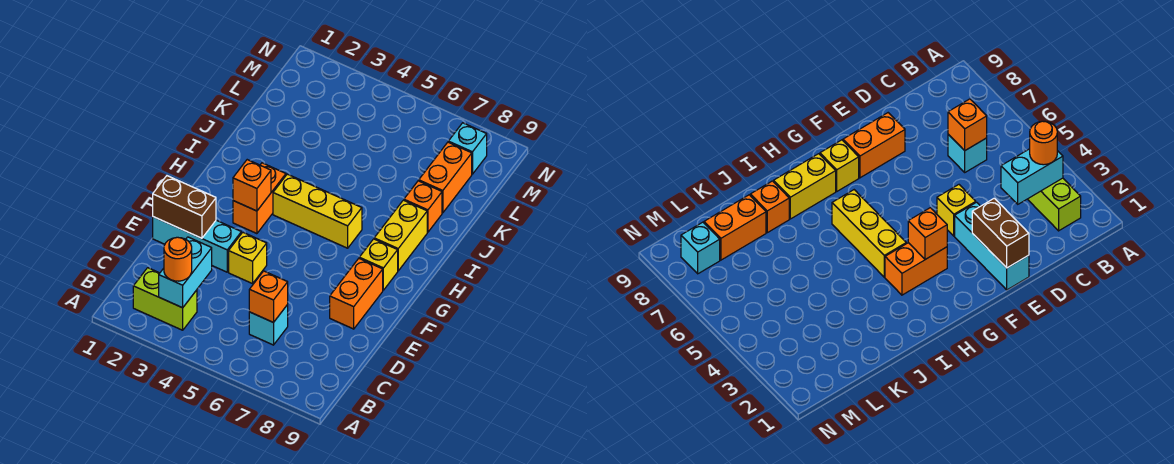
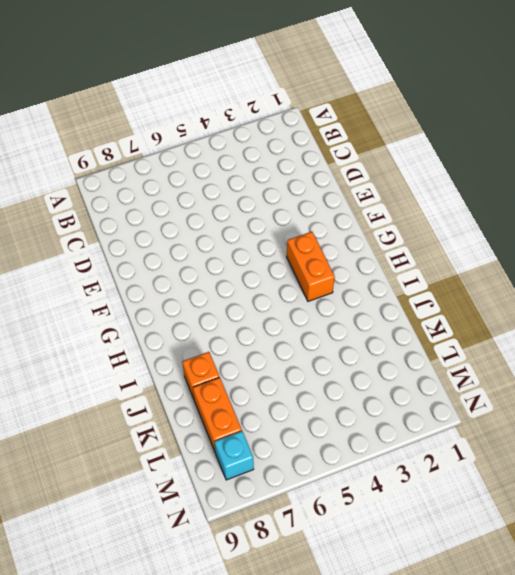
none -> lime 1x2 brick [133,268,197,330]
none -> cyan 1x1 brick [249,305,288,345]
none -> cyan 1x3 brick [153,217,241,272]

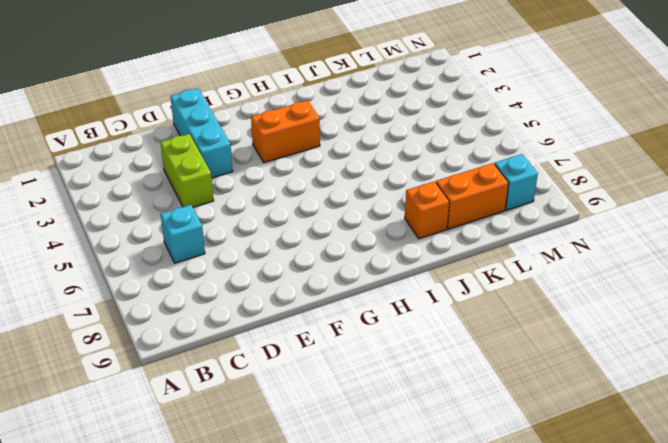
lime 1x2 brick [160,134,214,207] -> lime 1x2 brick moved to [133,268,197,330]
none -> yellow 1x1 brick [229,232,267,284]
none -> orange 1x2 brick [330,259,383,329]
none -> yellow 1x1 brick [359,239,398,290]

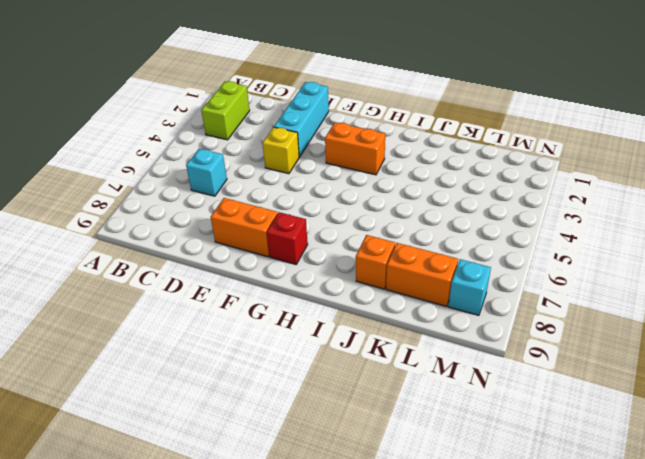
red 1x1 brick [267,212,308,264] -> yellow 1x1 brick [359,239,398,290]
none -> yellow 1x3 brick [273,174,362,248]
none -> yellow 1x2 brick [374,200,427,271]
none -> cyan 1x2 brick [159,237,212,308]

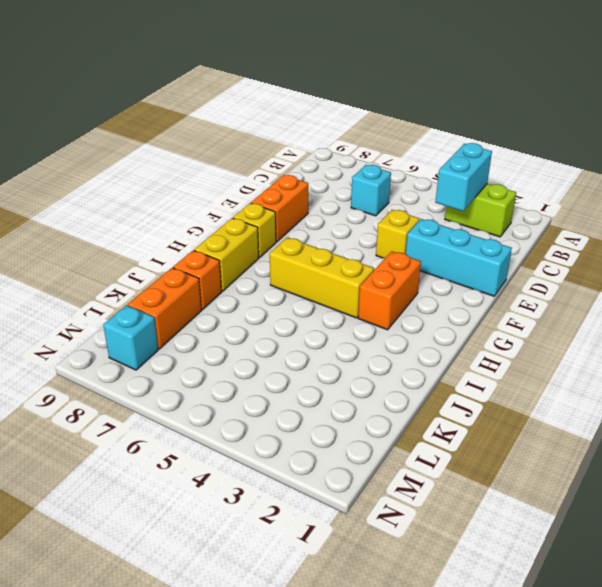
none -> orange 1x1 brick [249,271,288,323]
none -> brown 1x2 brick [153,176,216,238]
none -> orange 1x1 brick [233,160,271,211]

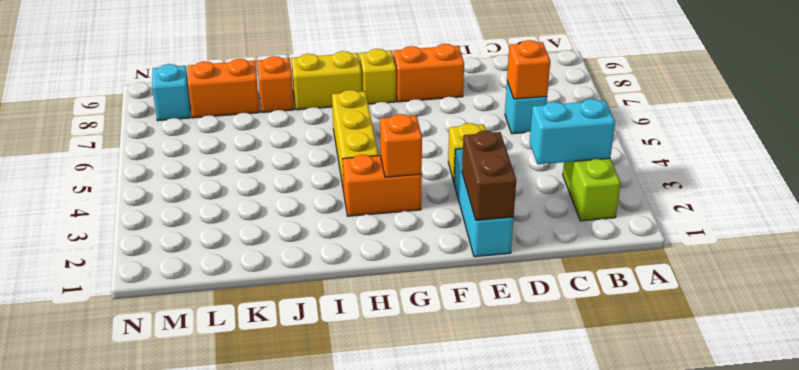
none -> orange 1x1 round brick [164,237,192,281]

